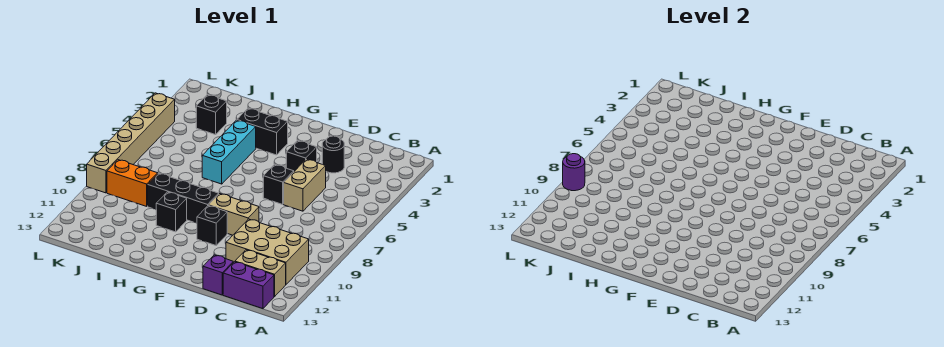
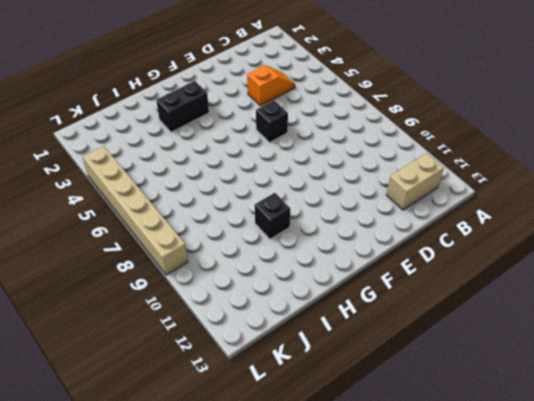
orange 1x2 slope [247,65,295,106] -> none
none -> tan 2x3 brick [226,219,309,284]
none -> purple 1x2 brick [223,262,274,309]
none -> black 1x1 round brick [322,136,344,173]

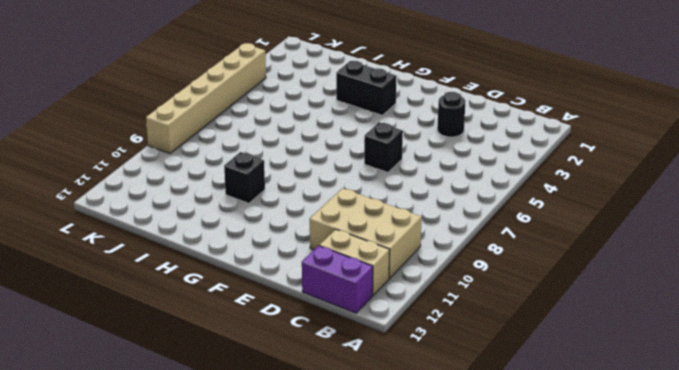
none -> tan 1x2 brick [284,159,326,211]
none -> purple 1x1 brick [203,255,233,295]
none -> black 1x1 brick [286,140,317,171]

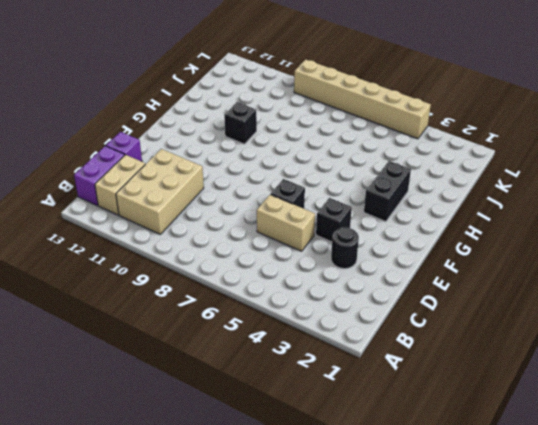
none -> tan 1x2 brick [209,193,259,235]
none -> black 1x1 brick [197,205,227,245]
none -> black 1x3 brick [148,173,219,223]

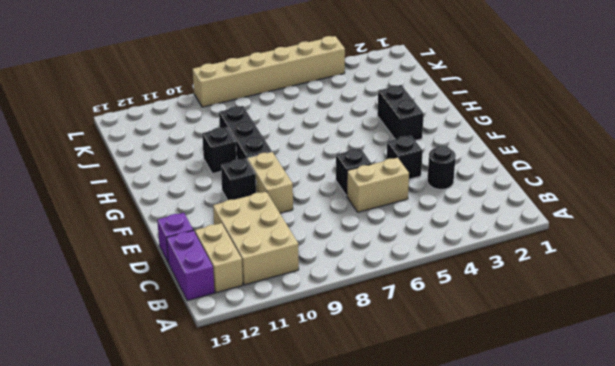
none -> cyan 1x3 brick [202,120,256,184]
none -> black 1x1 brick [196,95,227,135]
none -> orange 1x2 brick [107,160,158,206]

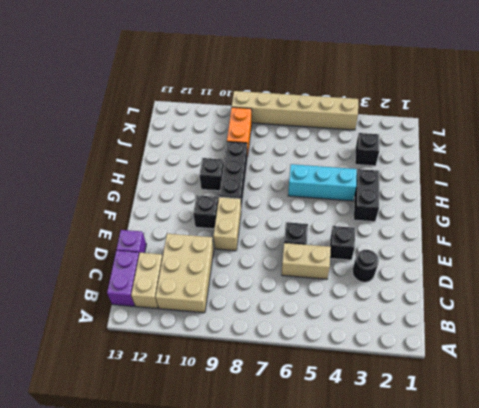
none -> purple 1x1 round brick [563,154,585,191]

